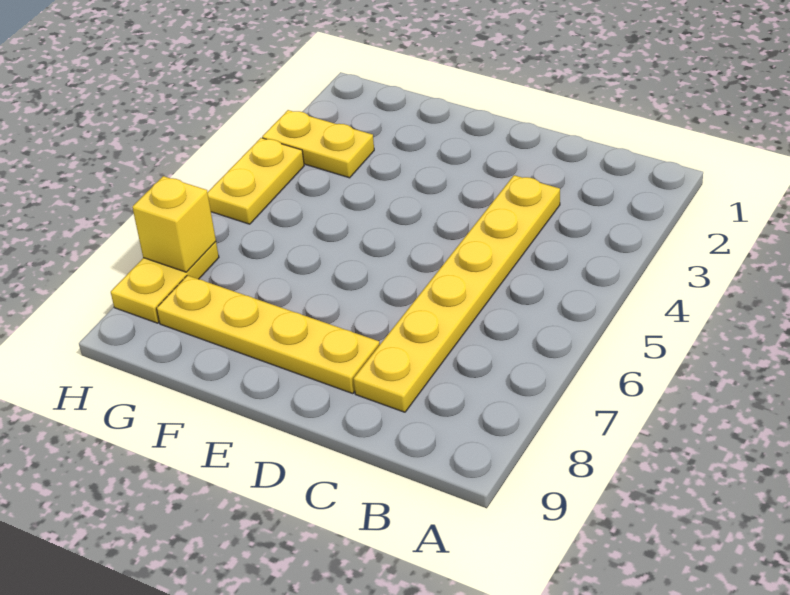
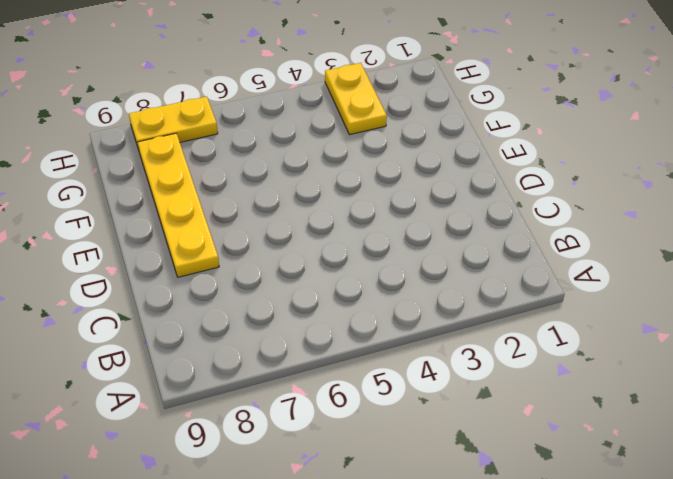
none -> yellow 1x6 plate [354,175,560,412]
none -> yellow 1x2 plate [207,138,304,224]

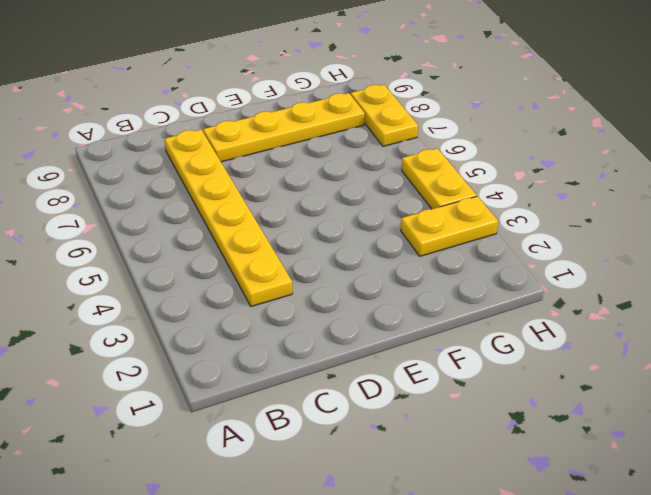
none -> yellow 1x1 brick [132,176,216,272]

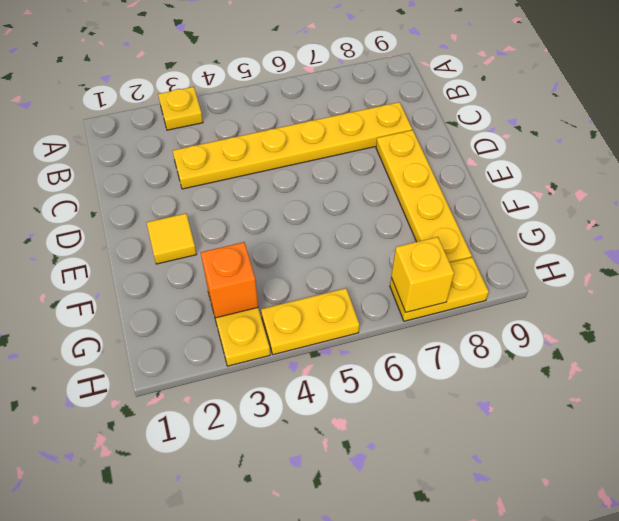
yellow 1x1 plate [158,87,203,130] -> none
yellow 1x1 tile [147,213,197,264] -> none
orange 1x1 brick [201,242,258,318] -> none

